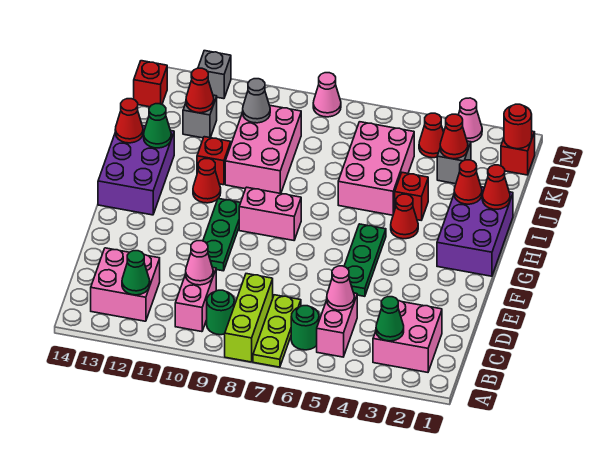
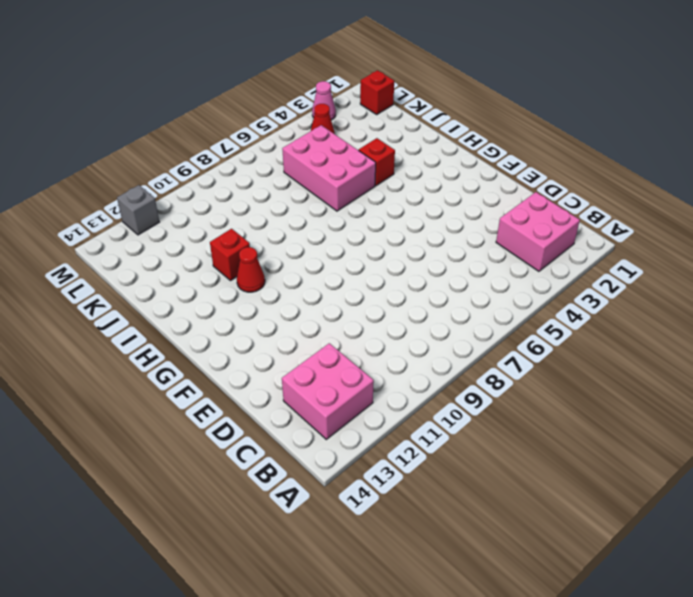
none -> lime 1x3 plate [253,295,301,367]
none -> lime 1x3 brick [225,274,273,362]
none -> pink 1x2 brick [317,293,357,357]
none -> green 1x1 round brick [291,306,319,350]

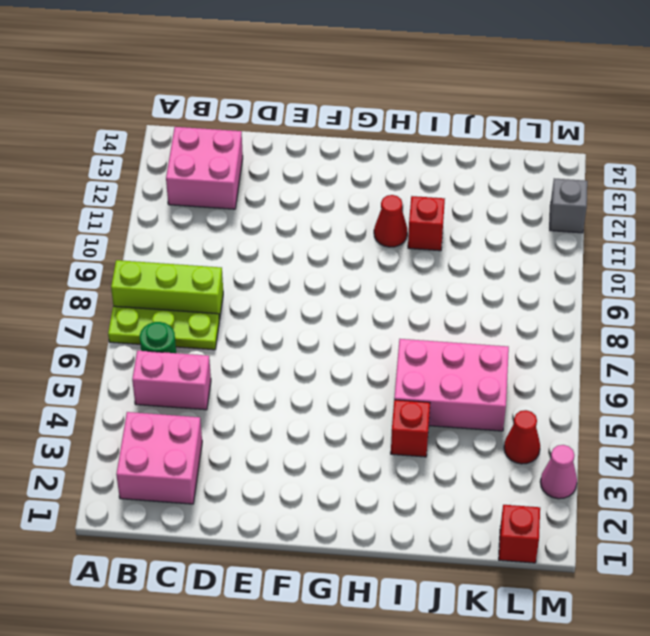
none -> green 1x1 round brick [207,290,234,335]
none -> pink 1x2 brick [175,267,216,332]
none -> green 1x3 plate [344,224,386,296]
none -> green 1x3 plate [203,198,240,271]

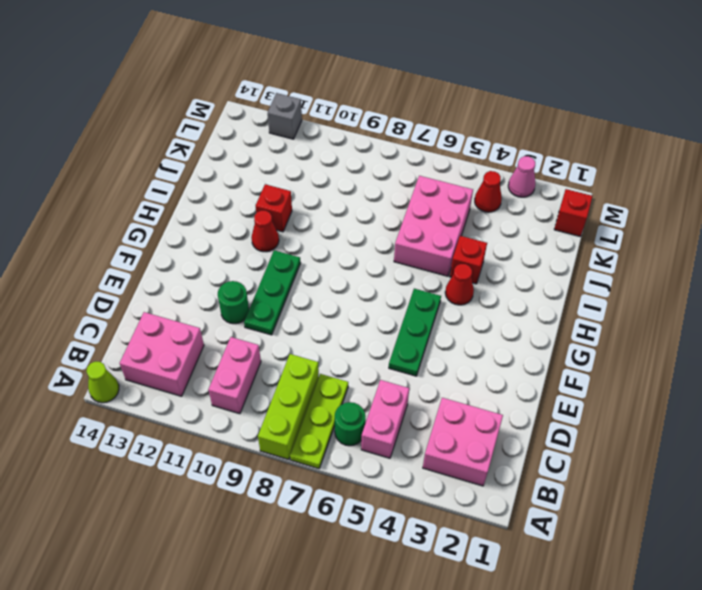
lime 1x1 cone [86,362,119,403] -> none
green 1x1 round brick [218,281,249,324] -> green 1x1 round brick moved to [207,290,234,335]
none -> purple 2x3 brick [437,187,513,276]
none -> pink 1x2 brick [239,187,301,240]
none -> purple 2x3 brick [98,126,174,215]
none -> pink 2x3 brick [225,106,301,194]

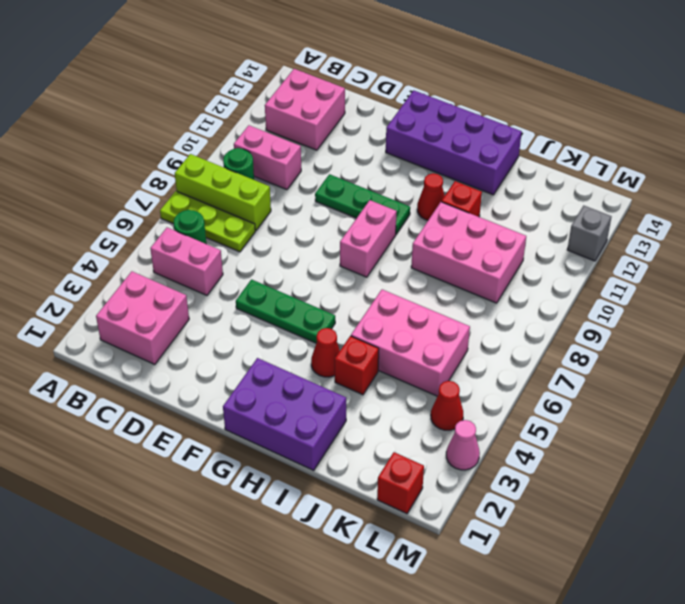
purple 2x4 brick [386,90,522,195] -> purple 2x3 brick [98,126,174,215]
none -> grey 1x1 brick [437,141,471,184]
none -> grey 1x1 brick [183,95,217,138]
none -> red 1x1 brick [134,61,167,107]
none -> pink 1x1 cone [313,73,341,117]

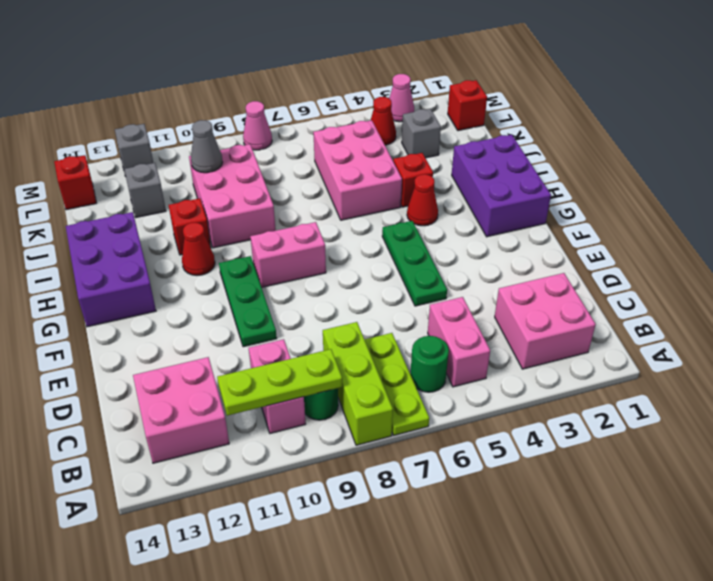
lime 1x3 plate [217,349,342,416] -> none
none -> green 1x1 cone [376,297,404,341]
none -> green 1x1 cone [122,251,150,295]
none -> pink 1x1 cone [327,266,354,310]
none -> pink 1x1 cone [186,241,213,285]

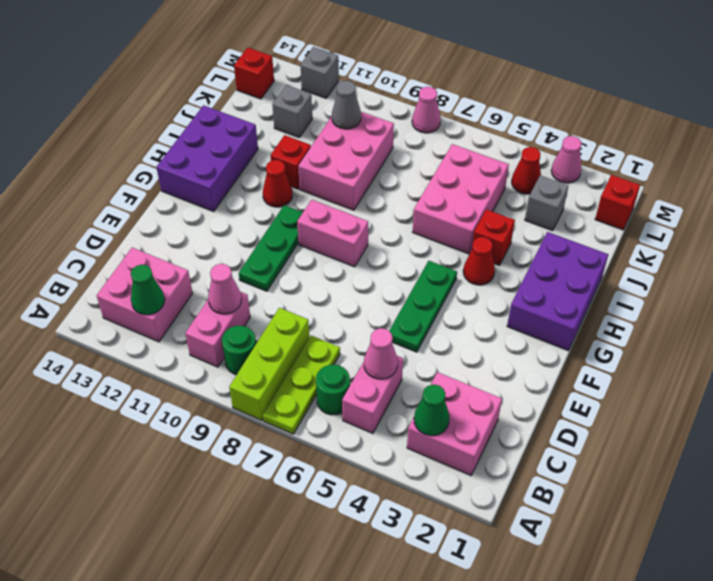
none -> red 1x1 cone [482,165,510,209]
none -> red 1x1 cone [454,160,482,204]
none -> green 1x1 cone [144,104,171,148]
none -> red 1x1 cone [115,99,143,143]

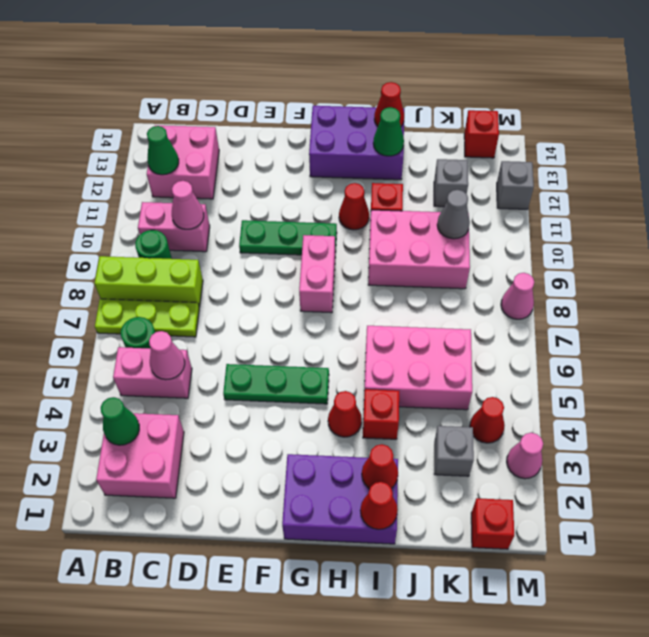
none -> red 1x1 cone [440,114,468,159]
none -> red 1x1 cone [186,68,214,113]
none -> red 1x1 round brick [504,104,532,149]

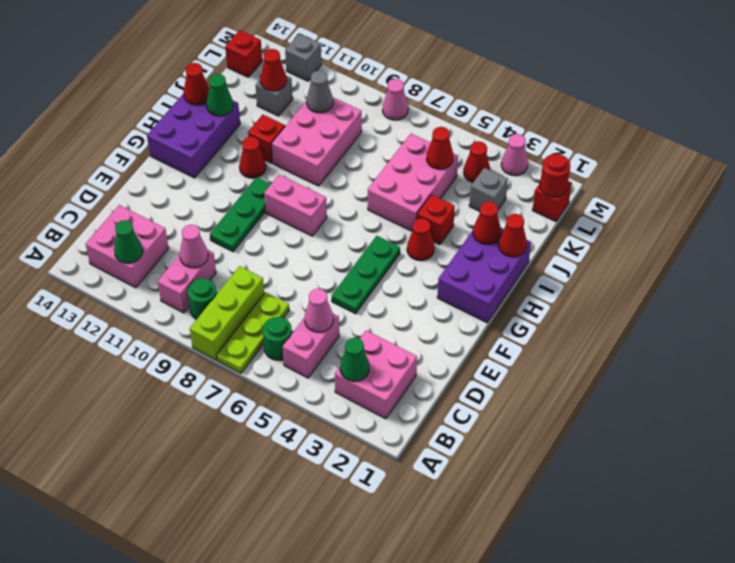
red 1x1 cone [426,127,453,169] -> red 1x1 cone moved to [440,114,468,159]

